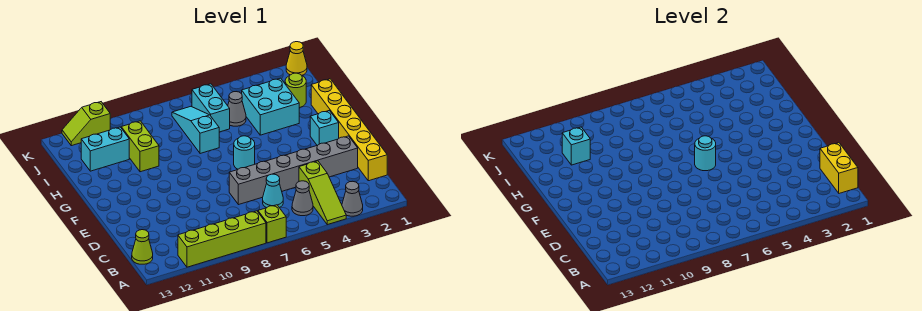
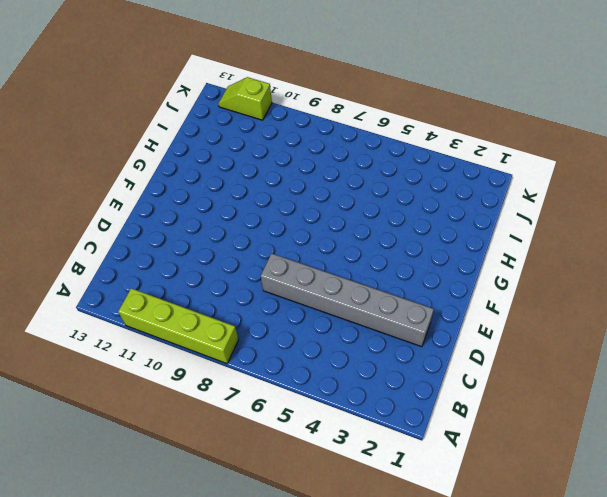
none -> grey 1x1 cone [342,181,363,216]
none -> lime 1x3 slope [299,161,346,225]
none -> lime 1x1 brick [258,205,286,243]

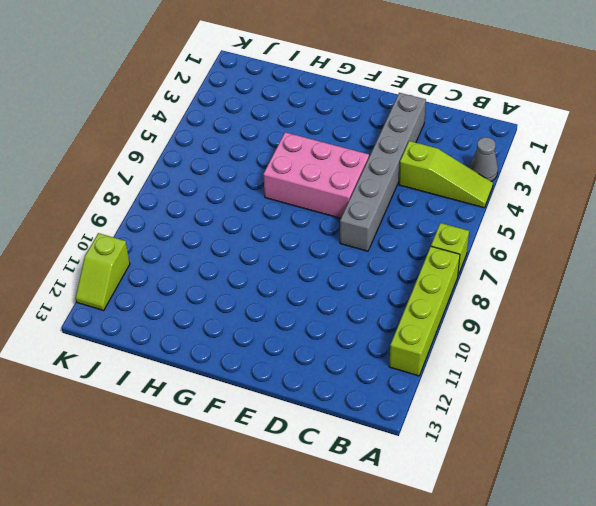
pink 2x3 brick [263,132,369,218] -> cyan 1x1 round brick [234,136,255,169]
none -> grey 1x1 cone [292,181,313,216]
none -> lime 1x1 cone [132,230,153,264]
none -> yellow 1x6 brick [311,79,387,181]

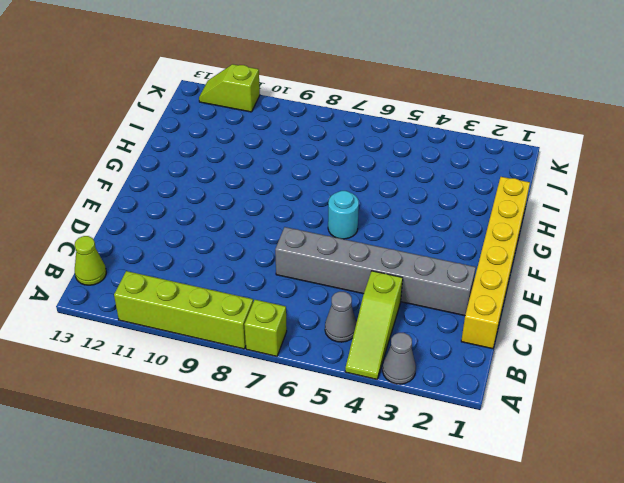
none -> cyan 1x1 cone [263,174,283,208]
none -> cyan 1x1 brick [310,111,339,145]
none -> cyan 2x2 brick [242,78,299,135]

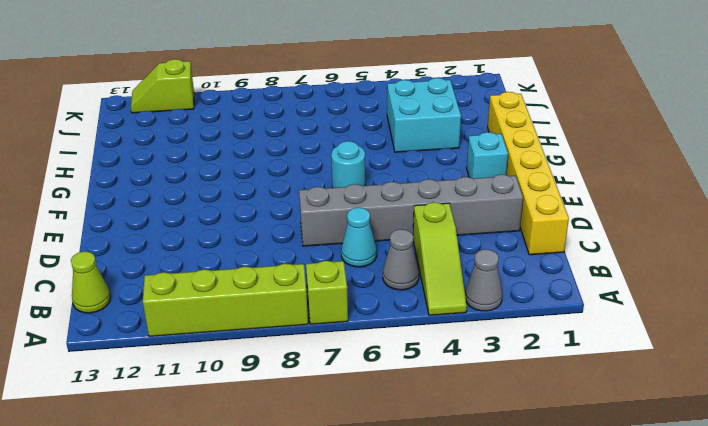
none -> cyan 1x3 slope [172,107,219,154]
none -> lime 1x2 brick [121,121,159,172]
none -> lime 1x1 round brick [285,73,306,108]

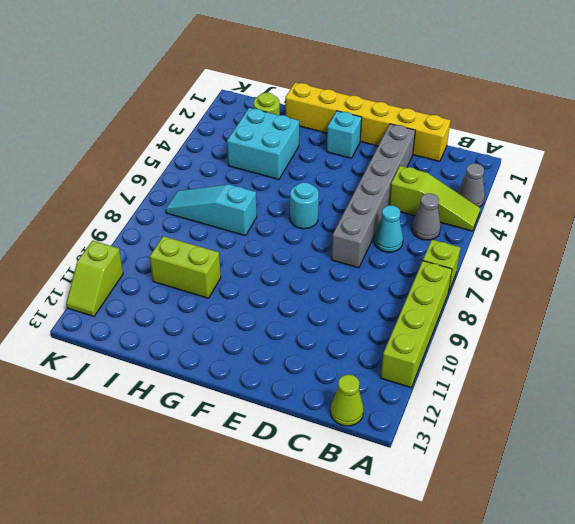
none -> grey 1x1 cone [228,92,246,126]
none -> cyan 1x2 brick [192,84,230,132]
none -> cyan 1x2 brick [81,127,129,171]

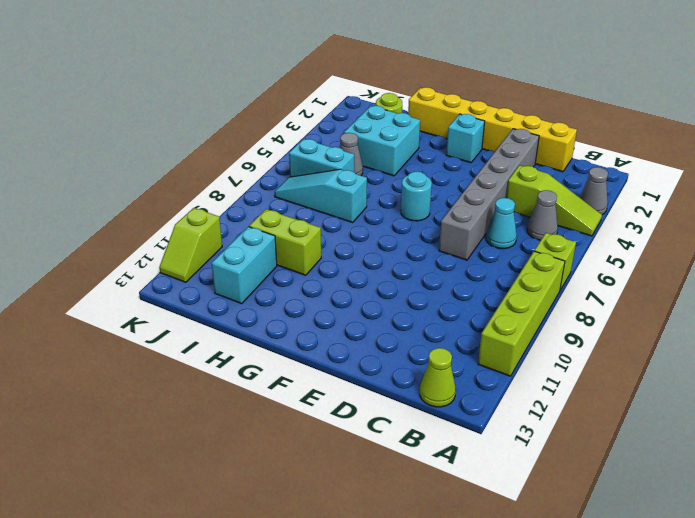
none -> yellow 1x1 cone [286,42,307,75]
none -> yellow 1x2 brick [820,143,858,193]
none -> cyan 1x1 round brick [695,136,716,171]

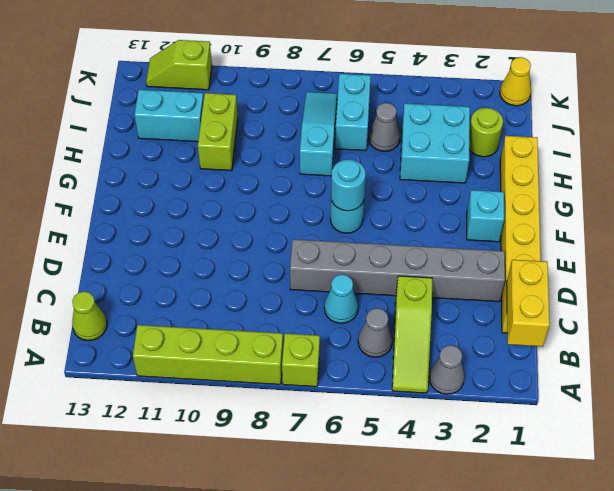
none -> cyan 1x1 brick [562,127,590,165]

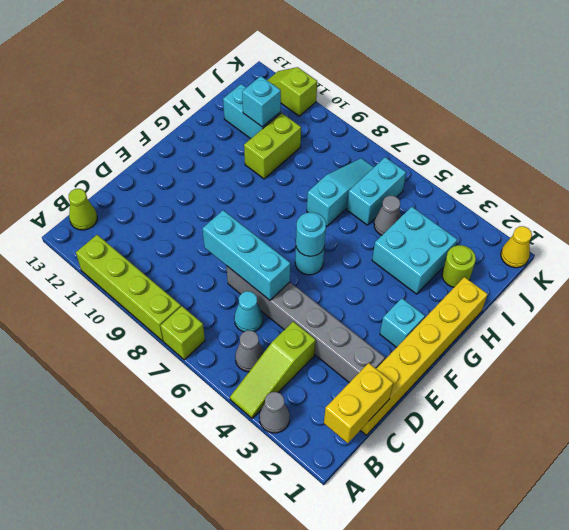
cyan 1x3 brick [202,210,290,300] -> none

